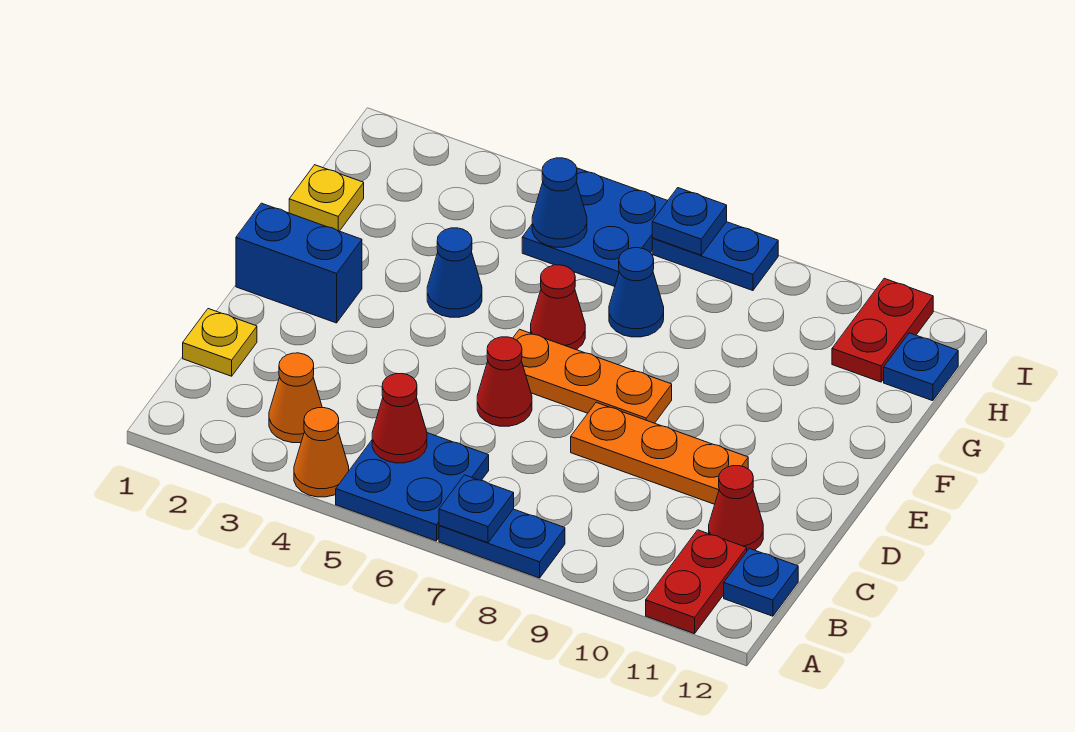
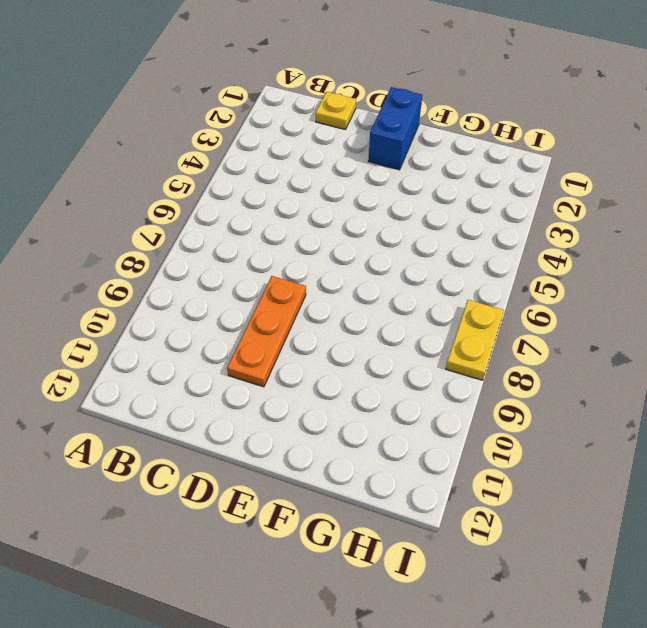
yellow 1x2 plate [446,300,504,380] -> blue 1x2 plate [652,222,778,291]
none -> orange 1x1 cone [294,408,349,497]
none -> blue 2x2 plate [336,433,489,541]
none -> blue 1x2 plate [439,509,565,578]

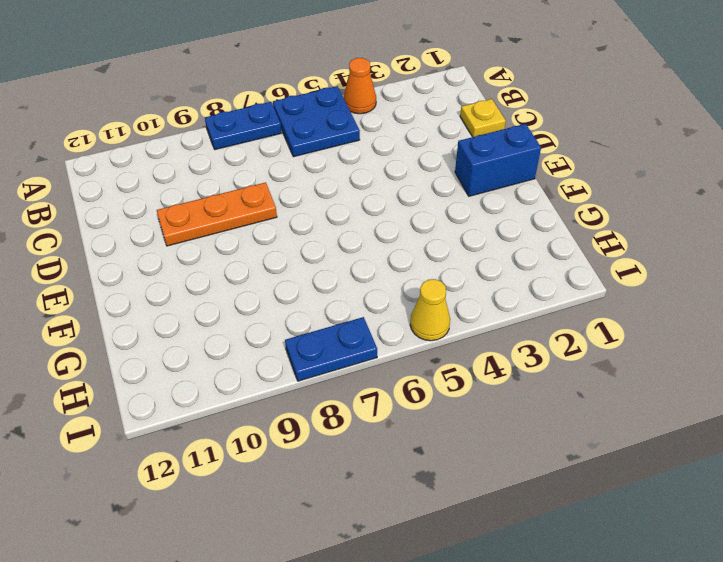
yellow 1x1 cone [410,279,450,341] -> blue 2x2 plate [522,168,668,286]
none -> red 1x2 plate [646,530,747,634]
none -> orange 1x1 cone [269,353,322,443]
none -> blue 1x1 plate [724,548,798,616]

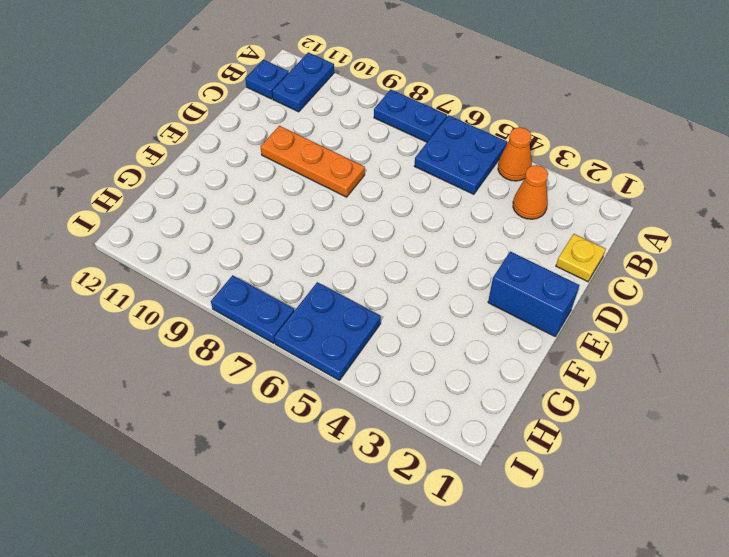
blue 1x2 plate [272,52,334,112] -> red 1x2 plate [646,530,747,634]
none -> red 1x1 cone [709,466,763,551]
none -> red 1x1 cone [477,337,532,426]
none -> orange 1x3 plate [513,329,672,423]

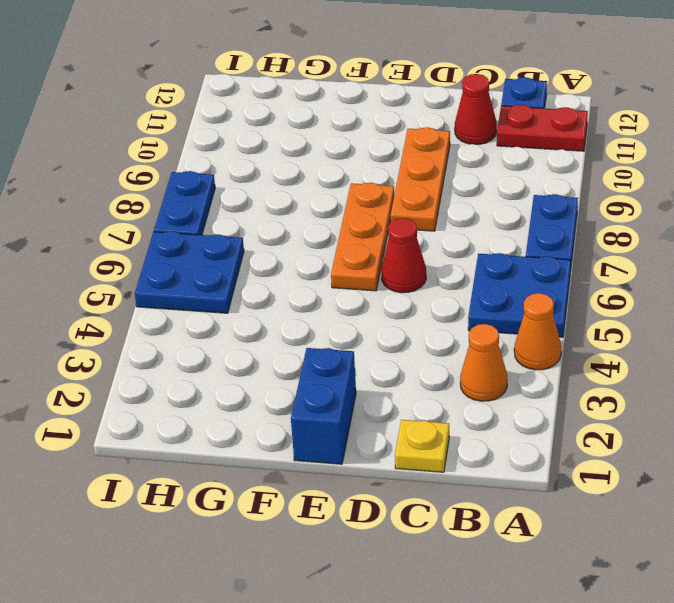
none -> blue 1x1 cone [427,228,482,317]
none -> red 1x1 cone [531,265,585,350]
none -> yellow 1x1 plate [289,165,364,231]

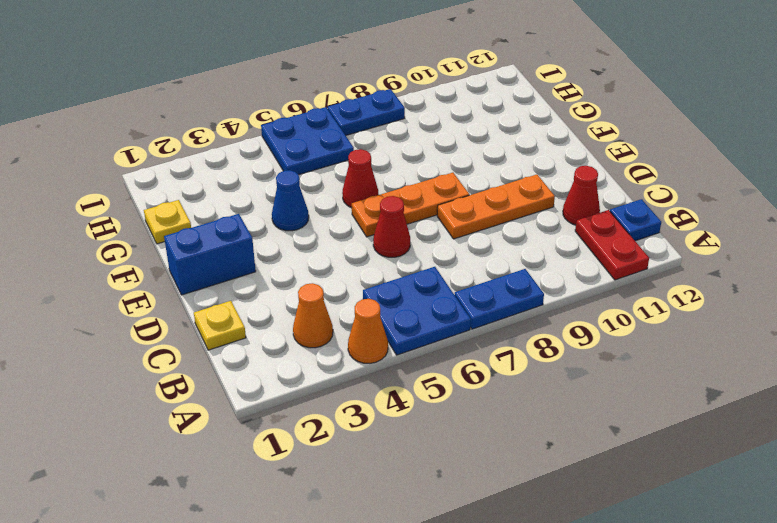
none -> blue 1x1 cone [609,248,664,337]
none -> red 1x2 plate [832,278,933,382]
none -> blue 1x1 plate [884,333,958,401]

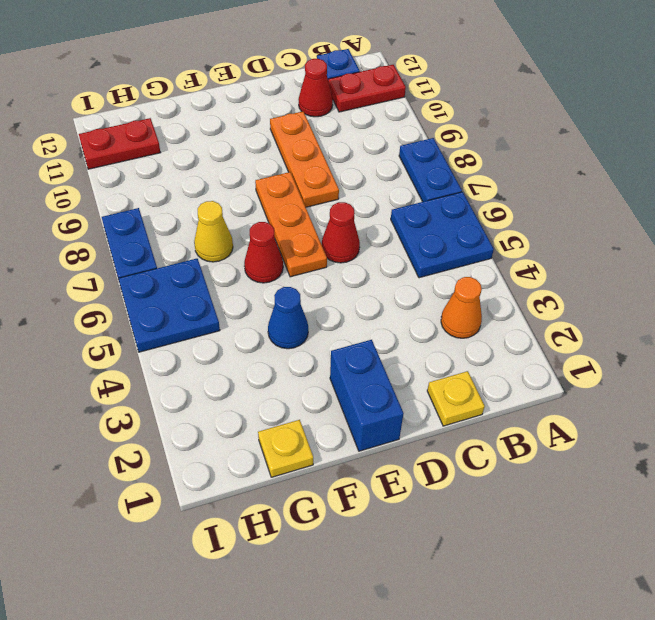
yellow 1x1 cone [194,201,233,262] -> blue 1x1 cone [609,248,664,337]
none -> orange 1x1 cone [294,408,349,497]
none -> blue 1x1 plate [884,333,958,401]
none -> blue 1x1 plate [439,475,514,543]

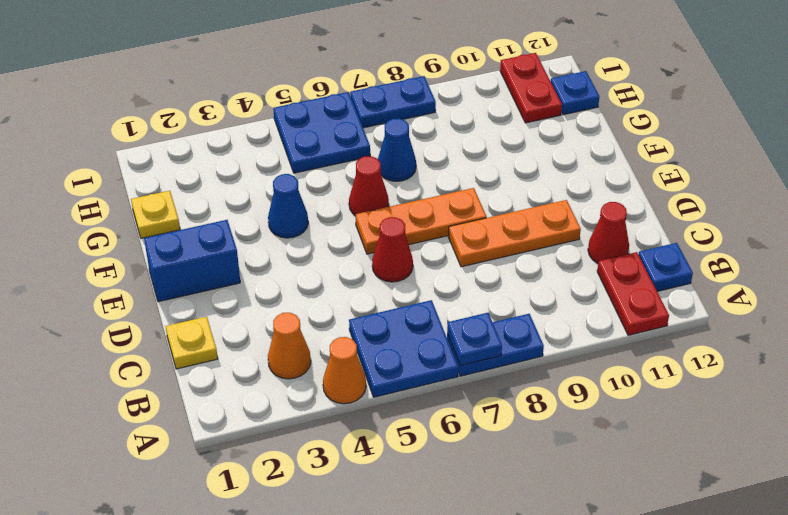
none -> red 1x1 cone [372,373,427,463]
none -> blue 1x1 cone [532,158,587,247]
none -> blue 1x1 plate [652,188,727,255]

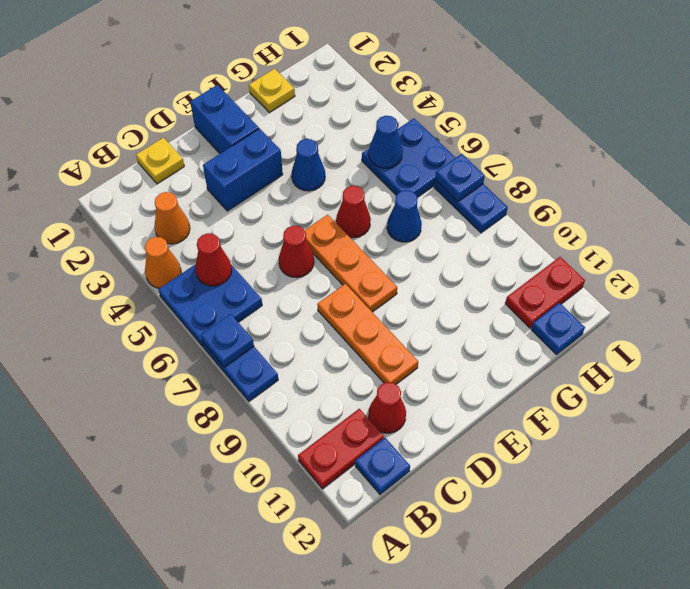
blue 1x2 brick [203,129,283,211] -> none

